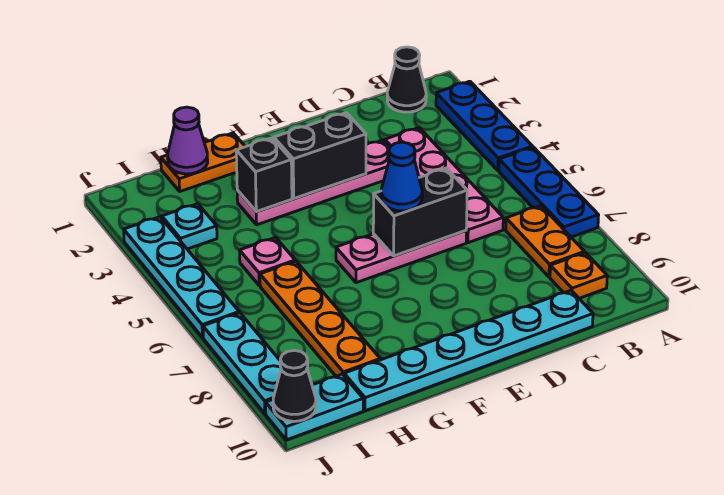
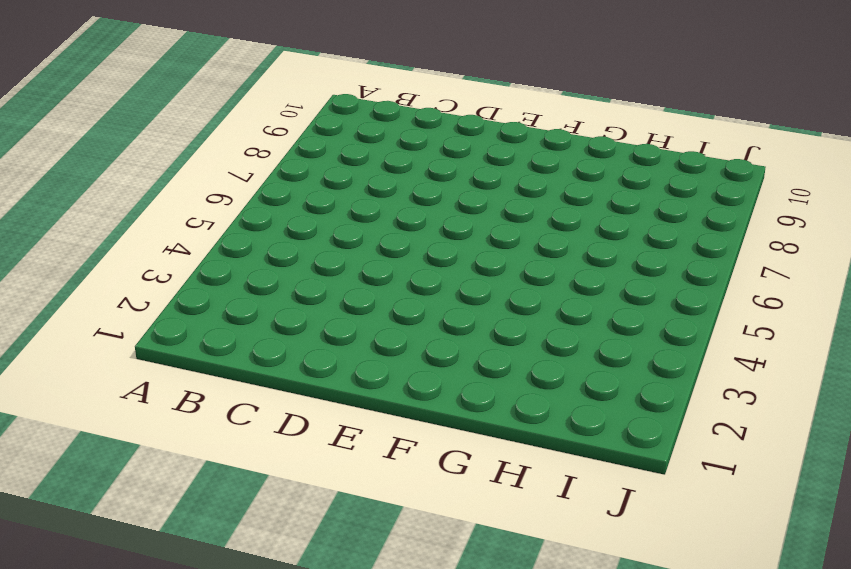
none -> blue 1x3 plate [436,81,533,171]
none -> blue 1x3 plate [499,147,599,237]
none -> black 1x1 cone [387,47,426,112]

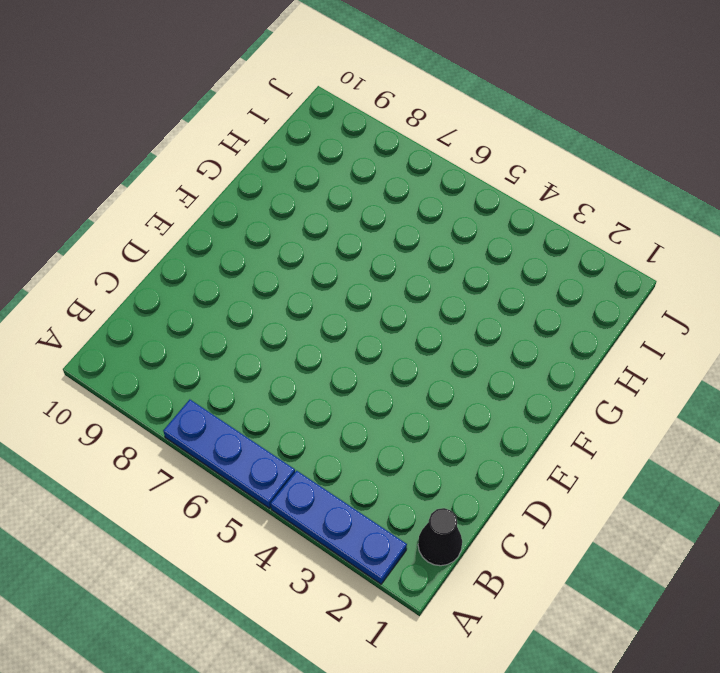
none -> orange 1x2 plate [506,206,584,277]
none -> orange 1x1 plate [550,253,607,298]
none -> pink 1x4 plate [385,128,503,243]

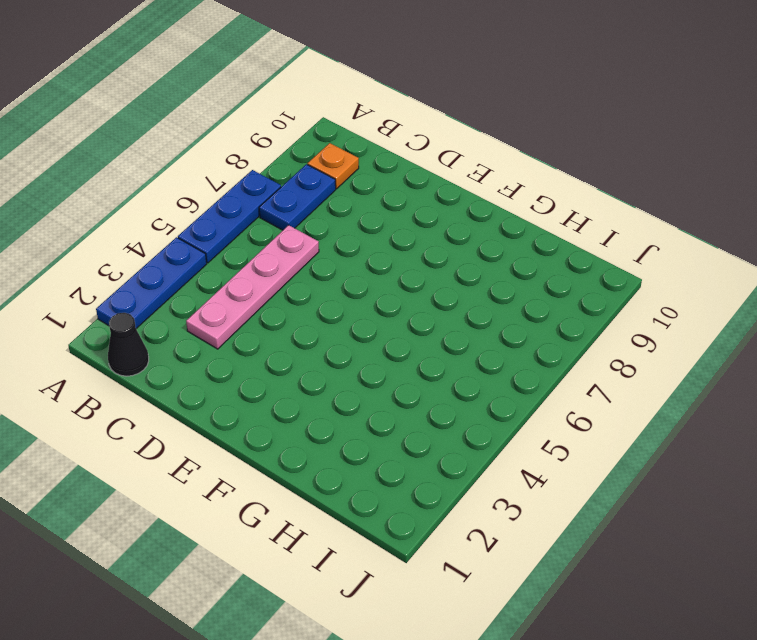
blue 1x2 plate [259,164,336,230] -> orange 1x2 plate [506,206,584,277]
none -> cyan 1x6 plate [344,290,593,411]
none -> pink 1x4 plate [237,140,390,225]
none -> pink 1x3 plate [336,231,466,283]

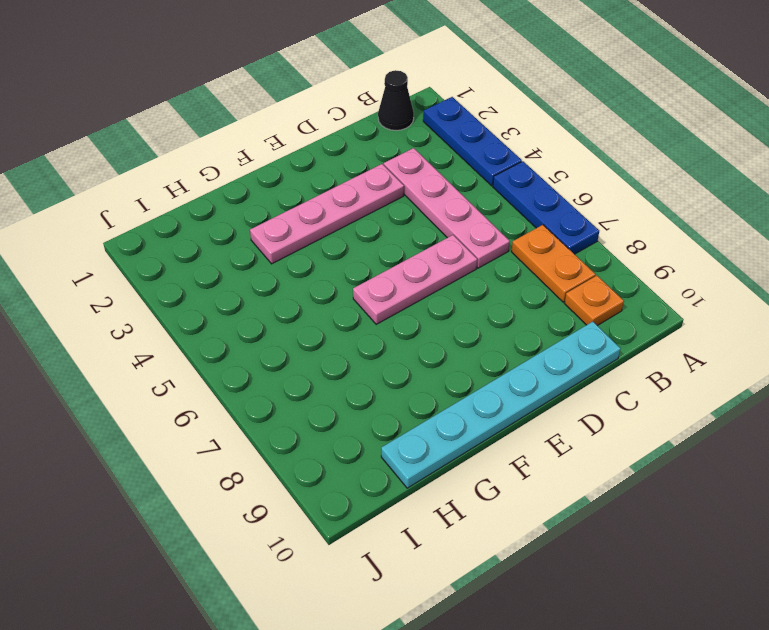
none -> orange 1x2 plate [161,133,245,191]
none -> pink 1x1 plate [240,237,295,286]
none -> orange 1x4 plate [260,261,380,376]

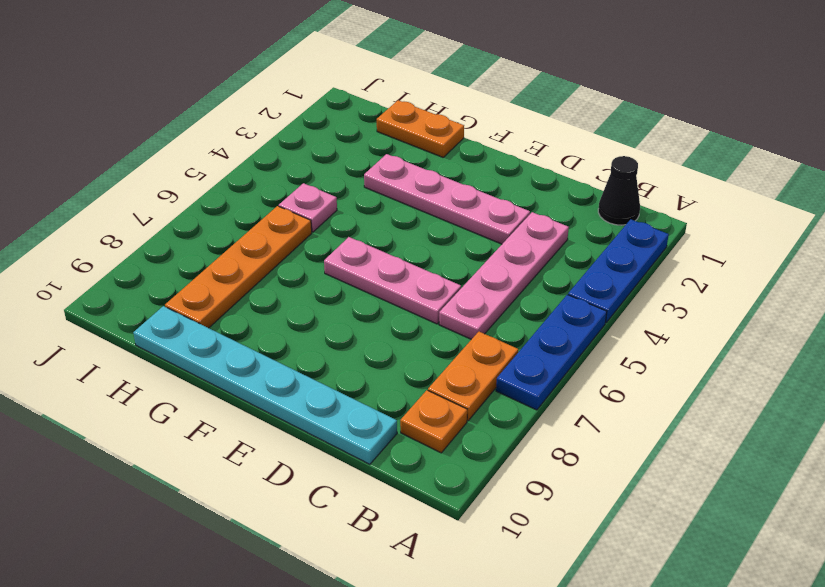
none -> cyan 1x1 plate [162,204,217,249]
none -> cyan 1x2 plate [266,374,363,440]
none -> cyan 1x4 plate [124,217,239,338]

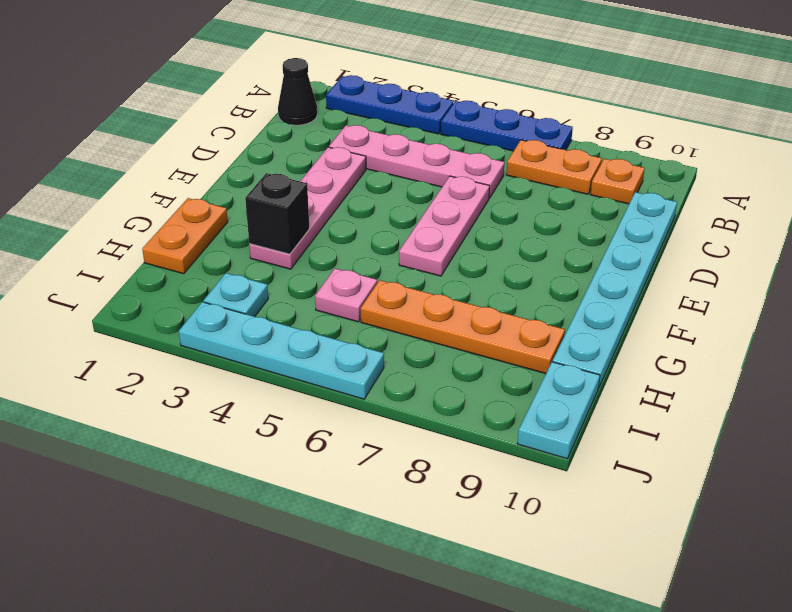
none -> cyan 1x3 plate [203,313,281,414]
none -> black 1x2 brick [373,168,467,256]
none -> black 1x2 brick [274,113,366,198]

